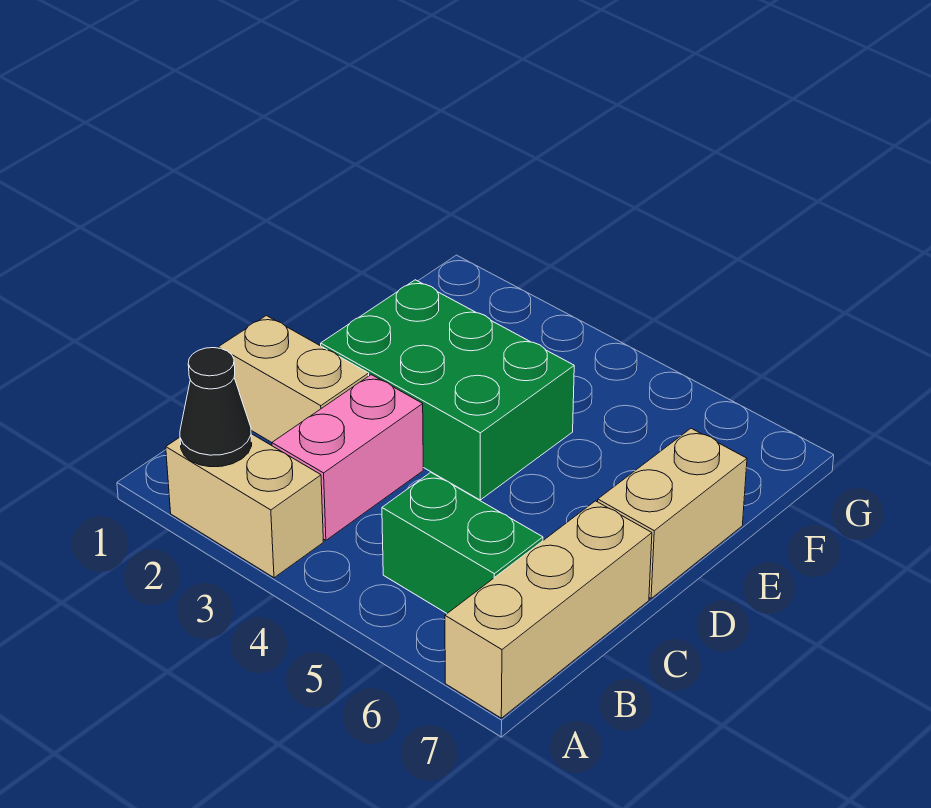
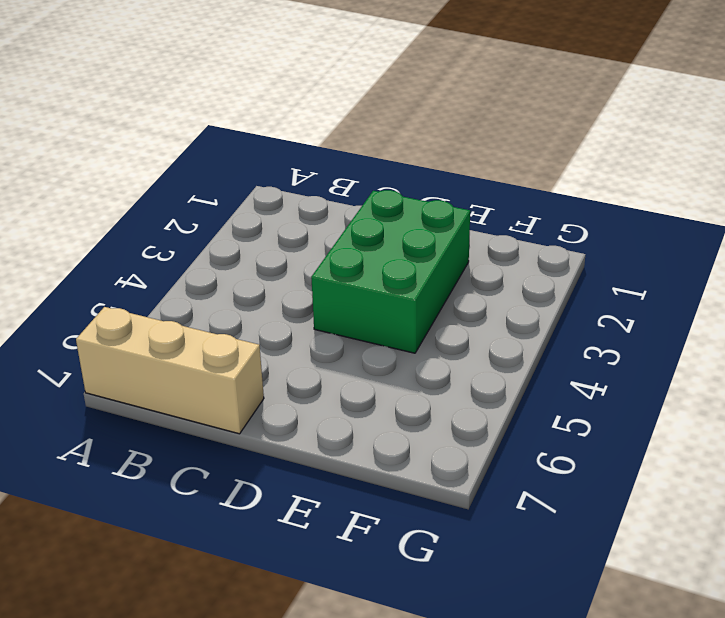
none -> tan 1x2 brick [166,434,323,578]
none -> pink 1x2 brick [272,375,423,540]

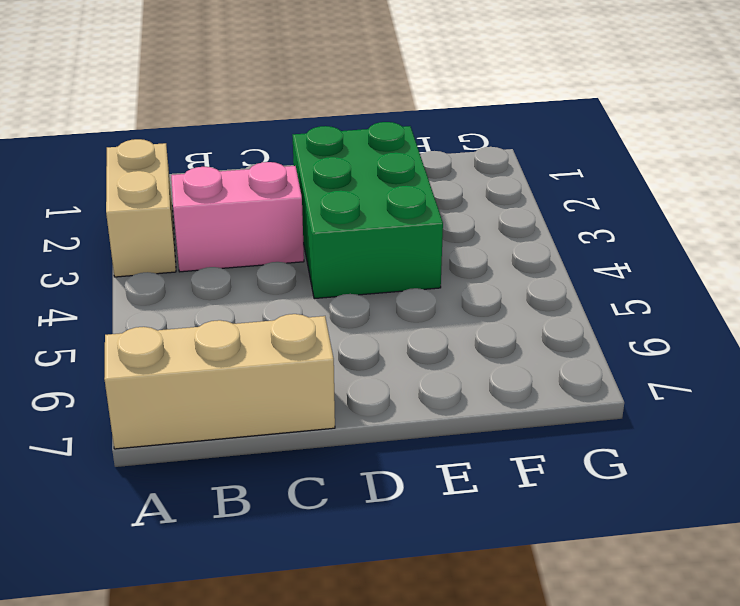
none -> green 1x2 brick [382,472,543,613]
none -> tan 1x2 brick [218,316,369,442]

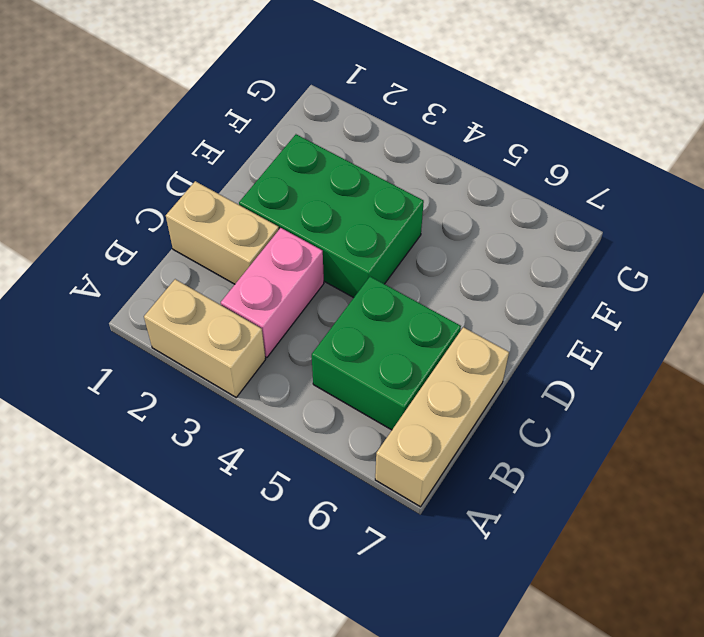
green 2x2 brick [312,277,461,430] -> green 1x2 brick [382,472,543,613]
none -> tan 1x2 brick [598,428,747,598]
none -> black 1x1 cone [180,348,252,467]

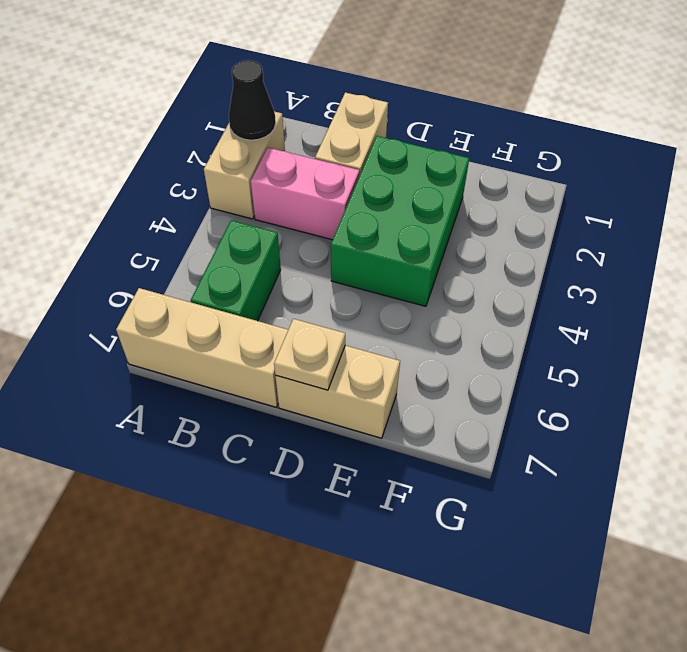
tan 1x1 plate [274,319,345,390] -> none

